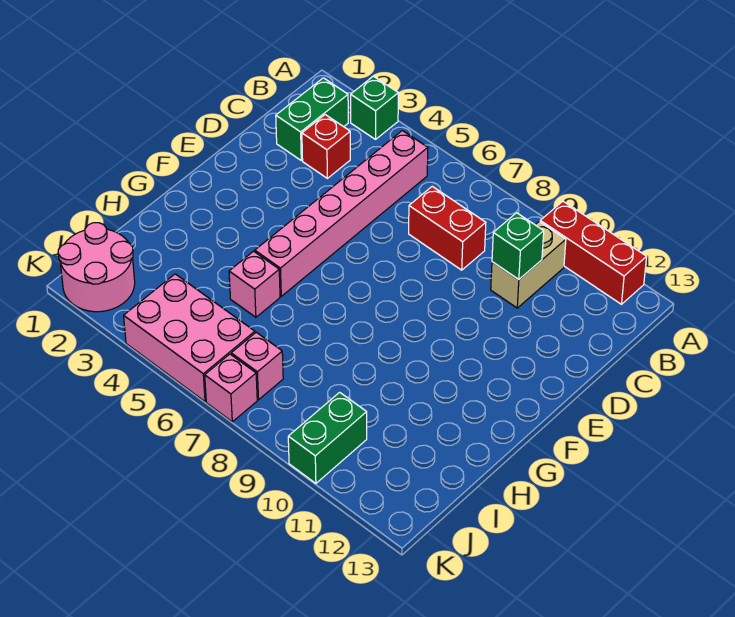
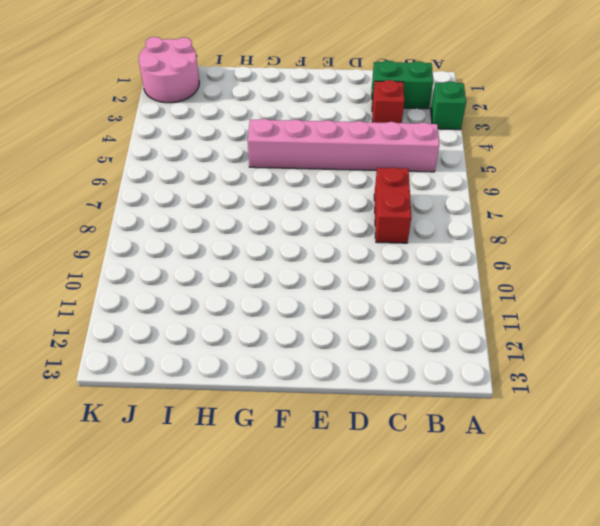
none -> red 1x3 brick [540,201,647,304]
none -> tan 1x2 brick [491,222,566,308]
none -> pink 1x1 brick [229,251,280,317]

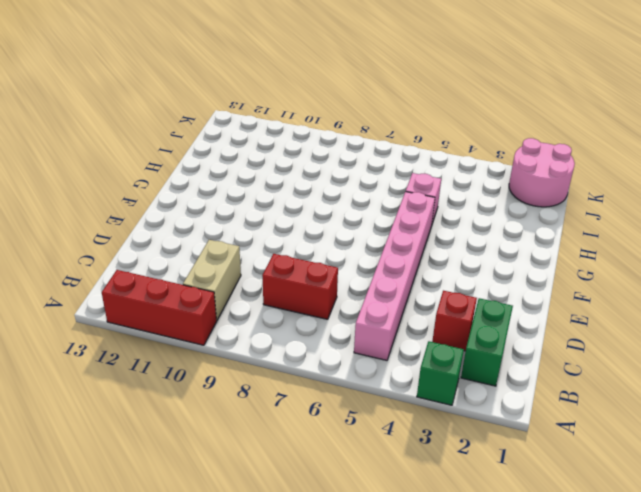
none -> pink 2x3 brick [124,274,255,402]
none -> pink 1x1 brick [231,332,283,400]
none -> green 1x2 brick [288,392,367,483]

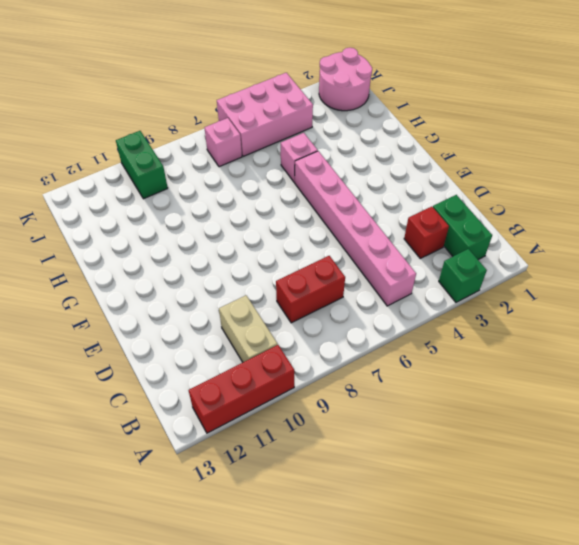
none -> pink 1x1 brick [205,354,257,422]
none -> green 1x1 brick [492,213,544,280]

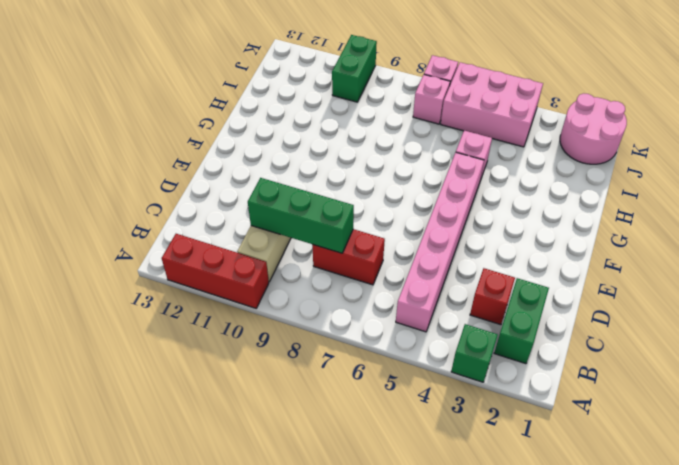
green 1x3 brick [248,178,354,253] -> green 1x1 brick [492,213,544,280]

